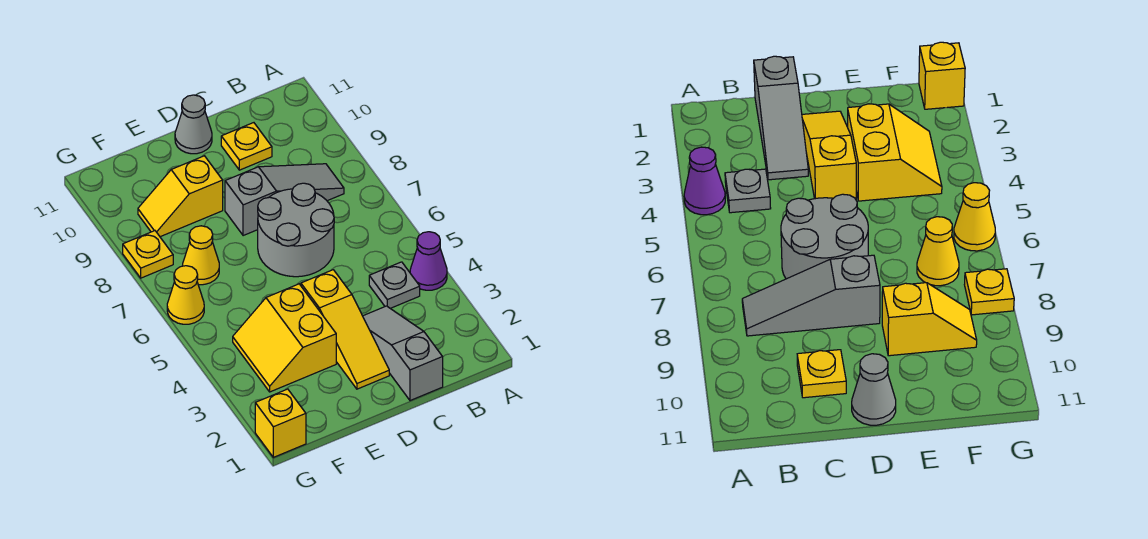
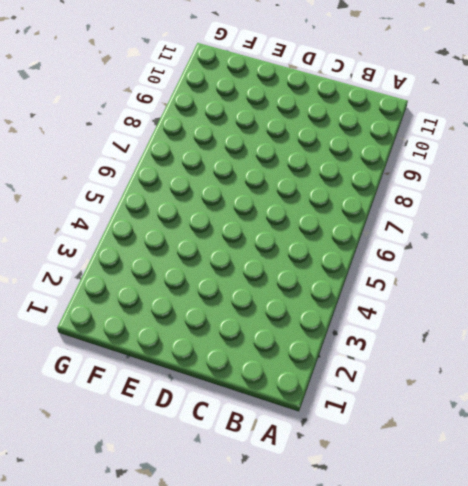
none -> purple 1x1 cone [410,232,447,290]
none -> grey 1x1 plate [369,262,420,308]
none -> grey 1x3 slope [225,164,344,236]

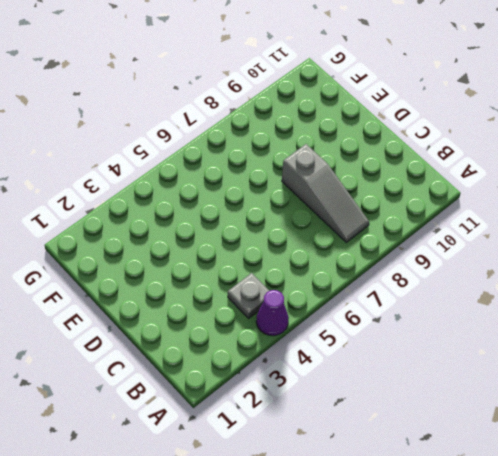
none -> grey 1x3 slope [363,306,443,401]
none -> grey 2x2 round brick [258,183,334,277]
none -> yellow 1x1 plate [221,123,272,170]

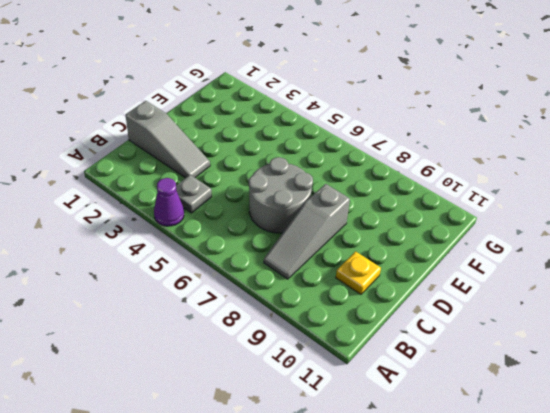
none -> yellow 1x3 slope [301,270,389,389]
none -> grey 1x1 cone [175,95,212,154]
none -> yellow 2x2 slope [233,284,336,392]

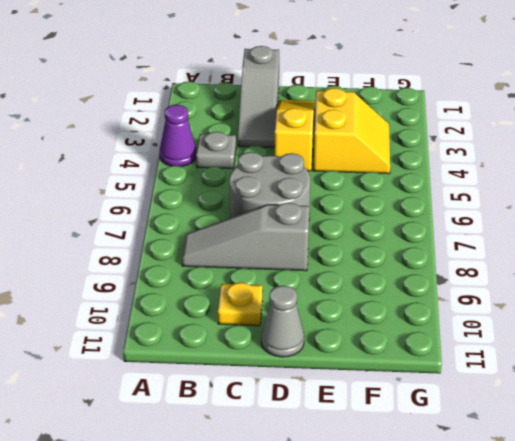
none -> yellow 1x2 slope [138,156,223,237]
none -> yellow 1x1 cone [183,226,219,285]
none -> yellow 1x1 brick [255,389,306,457]

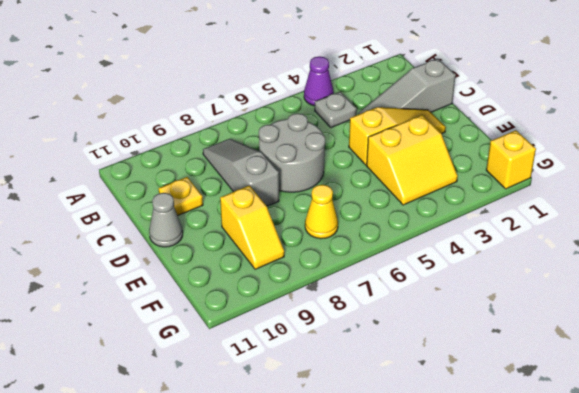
none -> yellow 1x1 cone [167,266,204,324]
none -> yellow 1x1 plate [123,231,173,278]

